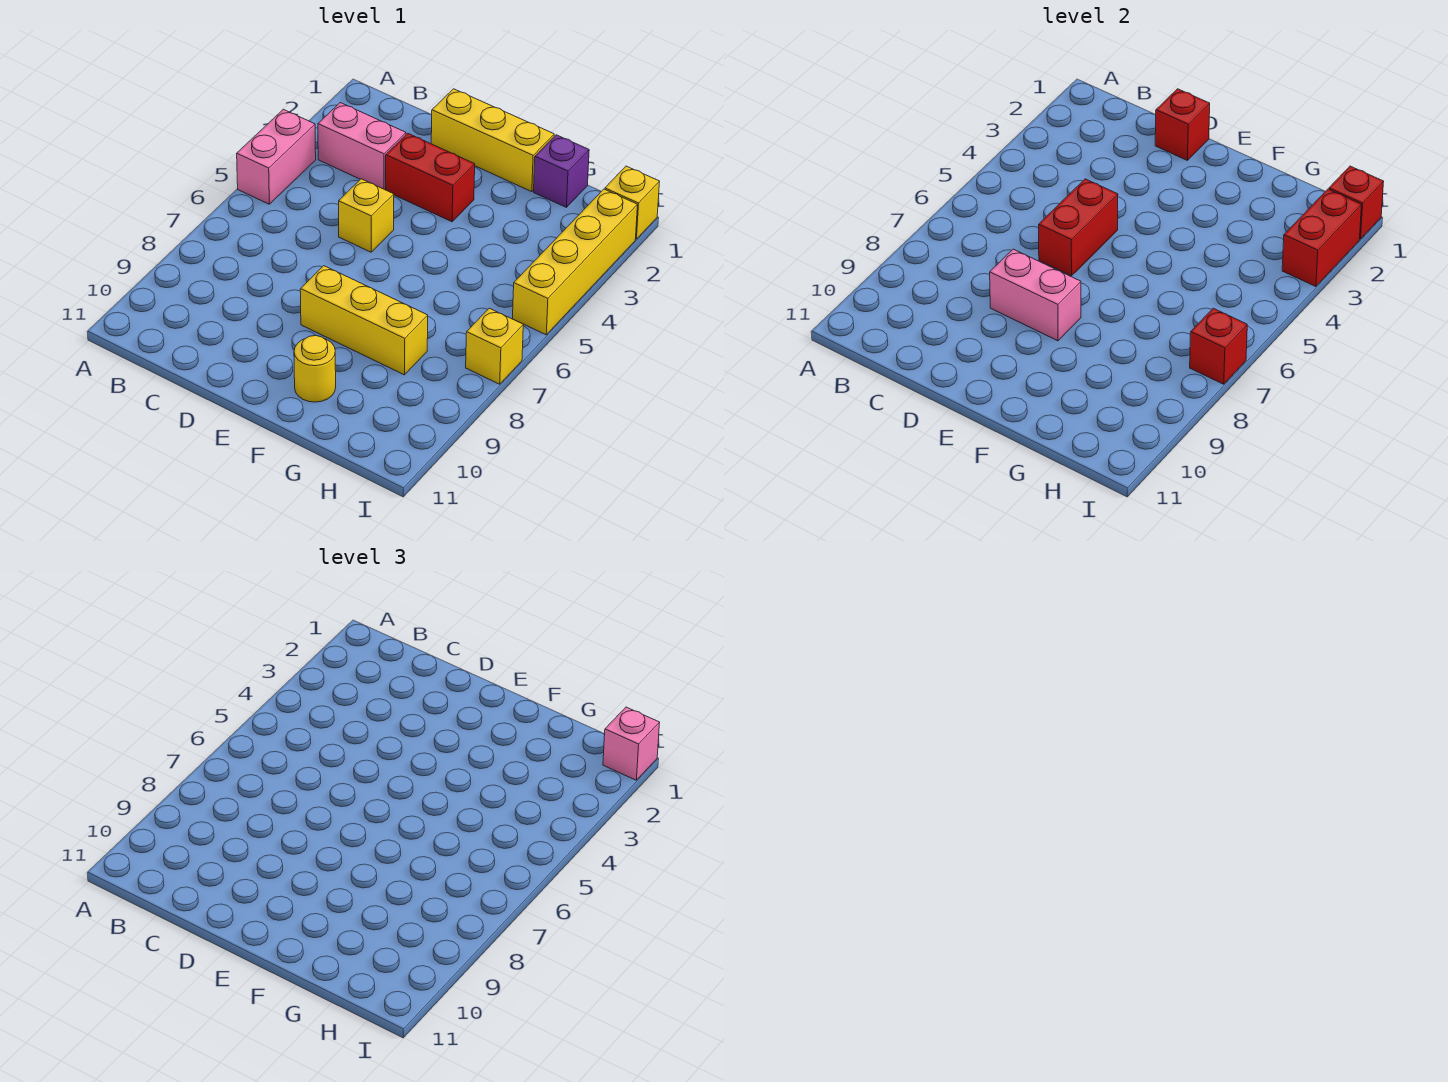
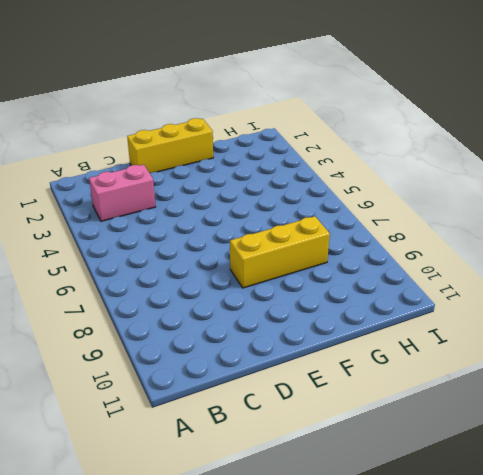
none -> pink 1x2 brick [237,109,316,204]
none -> red 1x2 brick [386,134,475,222]
none -> yellow 1x1 brick [339,179,394,252]

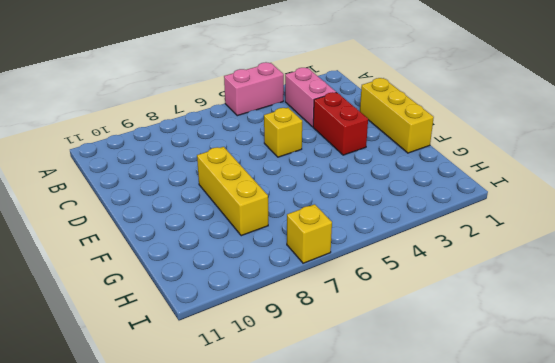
none -> yellow 1x1 round brick [294,336,336,402]
none -> purple 1x1 brick [534,135,589,207]
none -> yellow 1x1 brick [605,166,660,239]

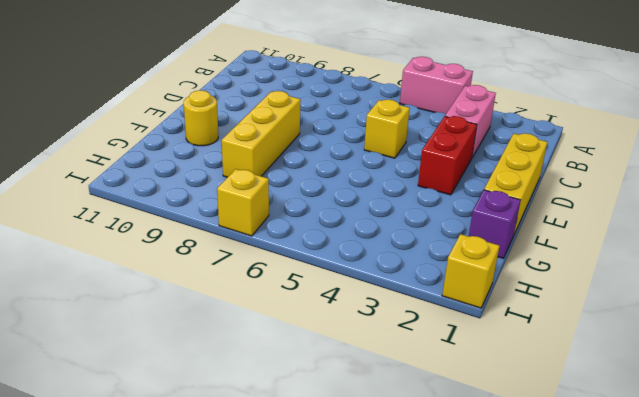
none -> yellow 1x4 brick [513,189,637,335]
none -> red 1x1 brick [1155,89,1210,160]
none -> red 1x2 brick [1039,179,1118,276]

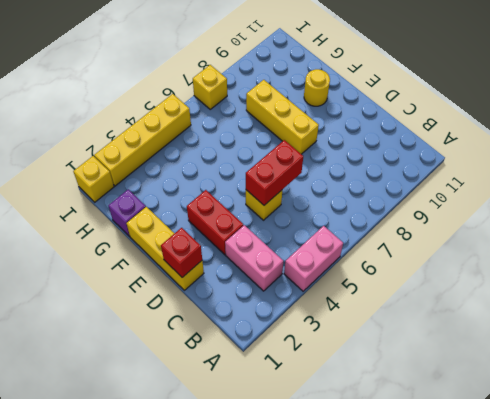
none -> pink 1x2 brick [990,249,1081,341]
none -> red 1x1 brick [1329,166,1384,239]
none -> red 1x2 brick [1282,189,1361,287]

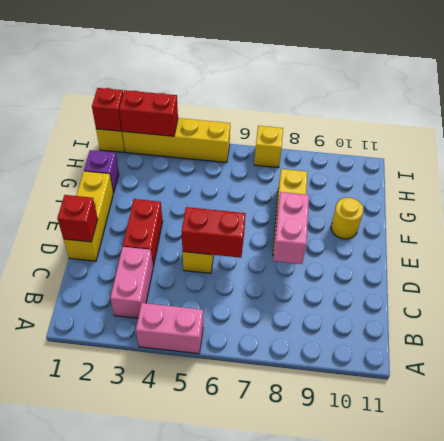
none -> red 1x1 brick [1190,308,1247,384]
none -> pink 1x1 brick [603,707,660,780]

